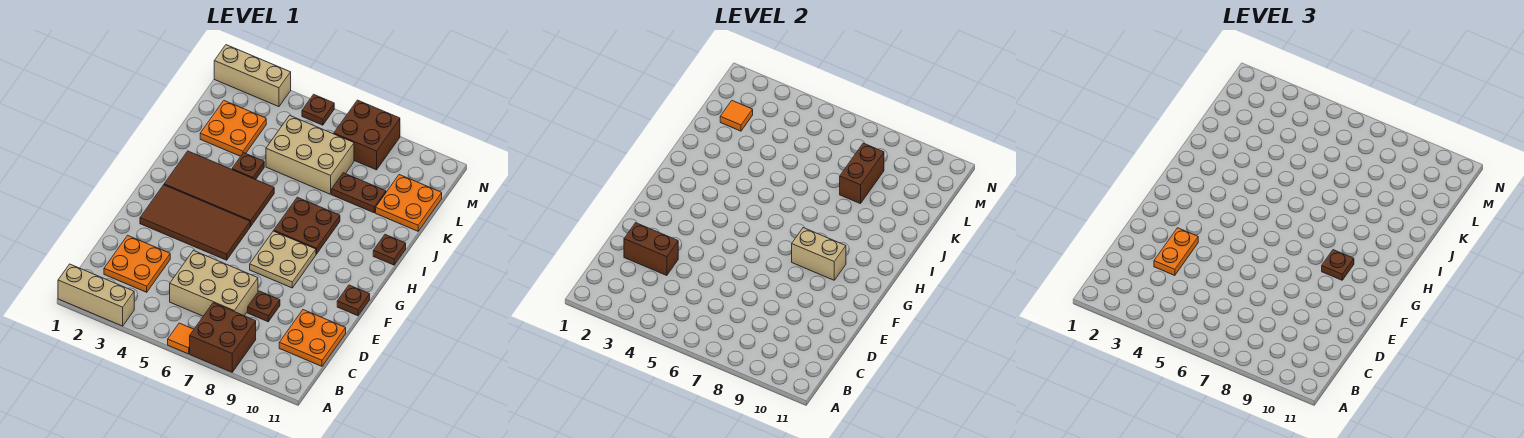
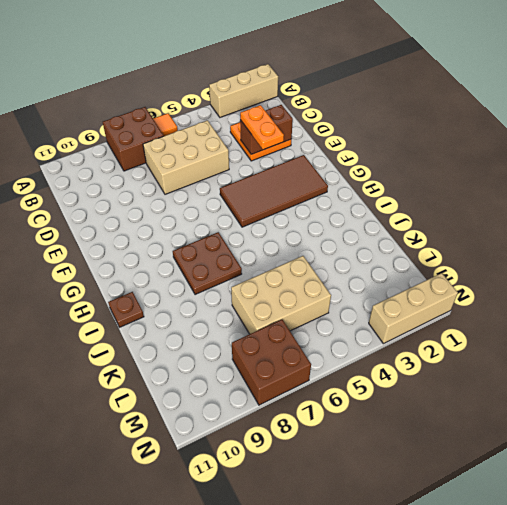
none -> orange 2x2 plate [279,310,346,366]
none -> brown 1x1 plate [248,291,280,322]
none -> tan 2x2 plate [250,231,316,288]

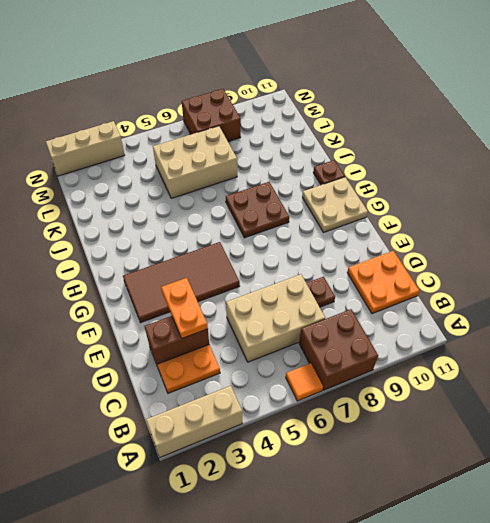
tan 2x2 plate [302,177,368,233] -> tan 2x2 plate moved to [250,231,316,288]
none -> brown 1x1 plate [337,285,370,316]
none -> brown 2x4 tile [164,151,274,226]
none -> brown 1x1 plate [232,153,264,180]

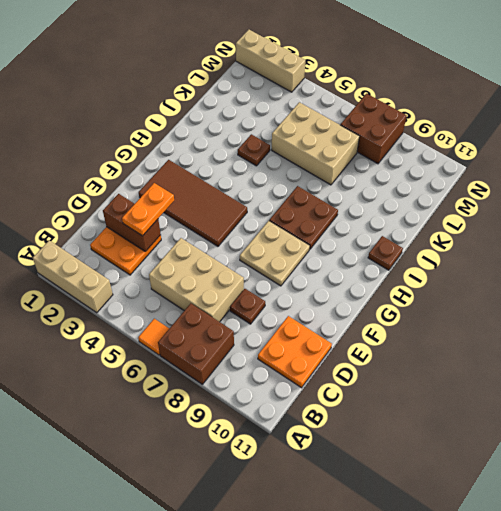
none -> brown 1x1 plate [337,285,370,316]
none -> brown 2x4 tile [164,151,274,226]
none -> orange 2x2 plate [200,101,266,156]

